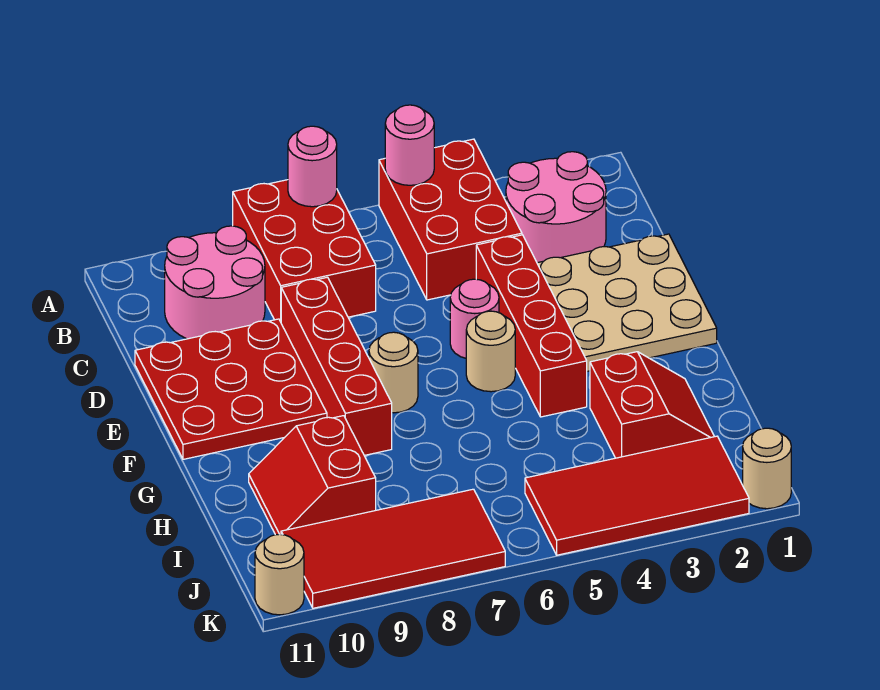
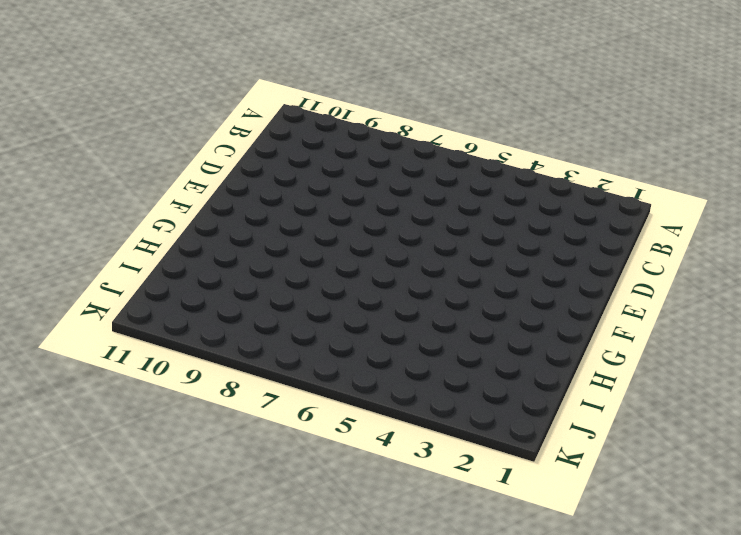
none -> red 2x3 brick [379,139,522,300]
none -> red 2x3 brick [233,180,376,322]
none -> pink 2x2 round brick [506,152,606,263]

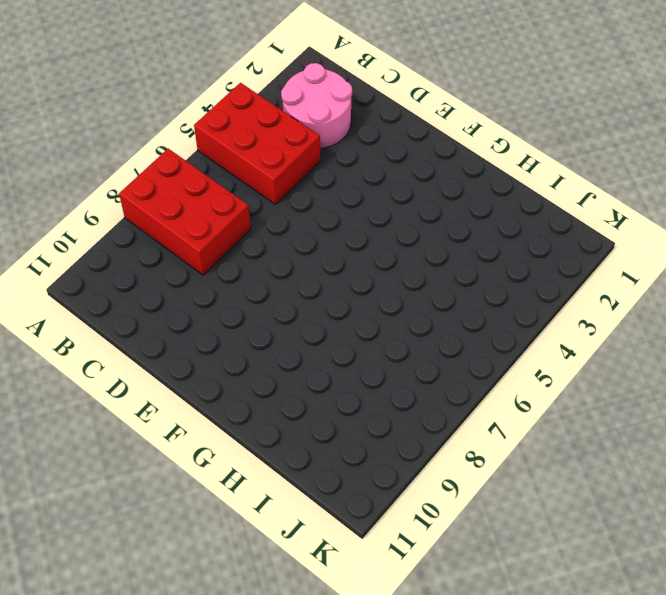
none -> pink 2x2 round brick [165,226,265,339]
none -> tan 3x3 plate [537,234,717,371]
none -> red 1x4 brick [476,235,587,417]

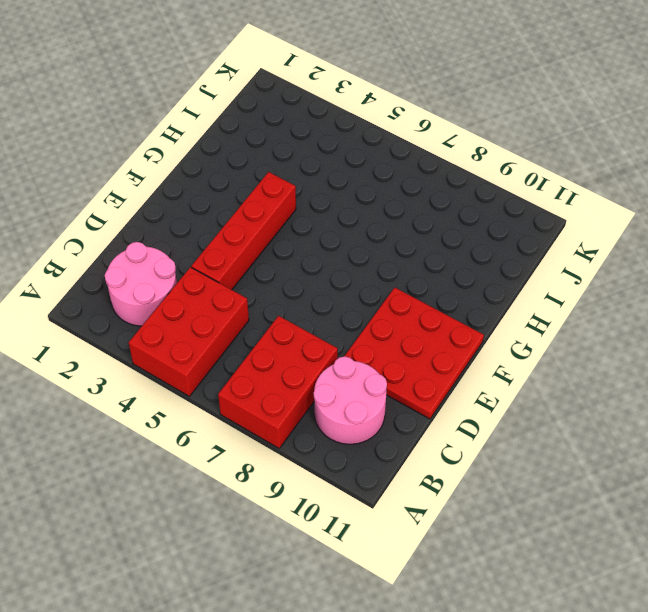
none -> tan 3x3 plate [537,234,717,371]
none -> red 1x4 brick [281,277,392,455]
none -> pink 1x1 round brick [450,279,499,358]

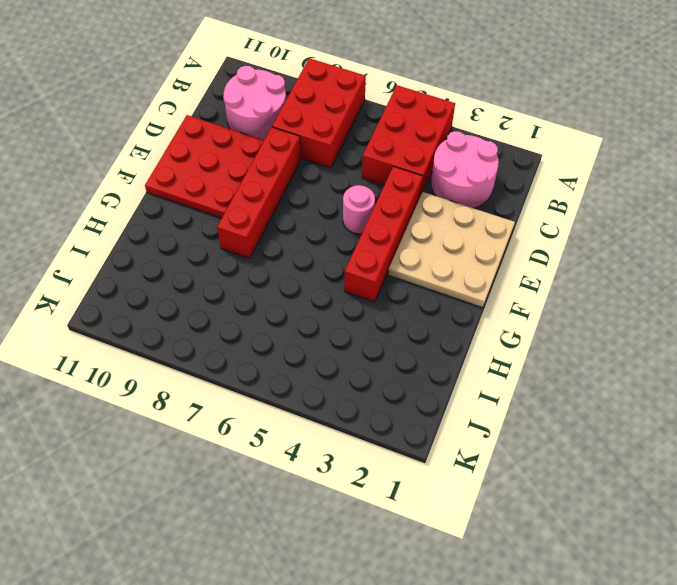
none -> tan 1x1 round brick [466,311,515,392]
none -> tan 1x1 round brick [369,332,418,413]
none -> red 2x2 slope [590,352,714,458]

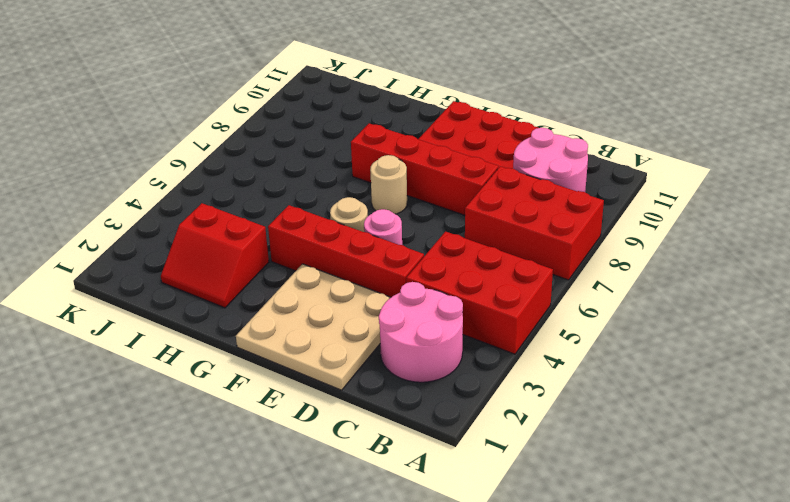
none -> red 2x2 slope [249,416,376,535]
none -> red 2x4 tile [525,436,749,555]
none -> red 2x4 tile [281,489,505,608]

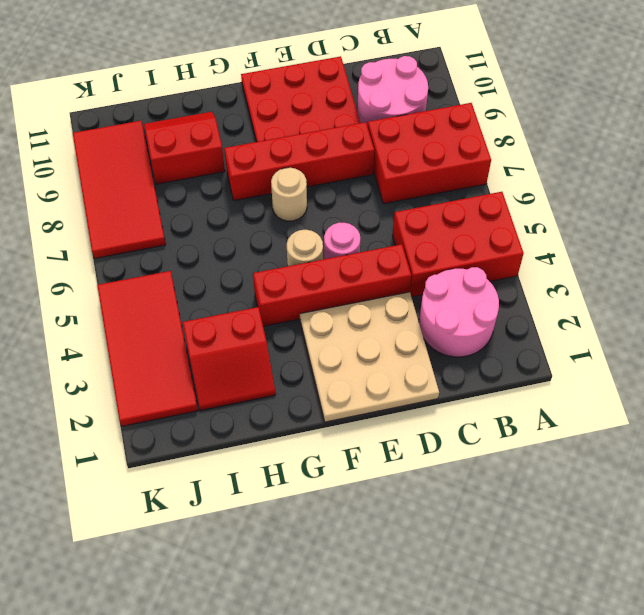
none -> tan 1x1 round brick [743,428,791,509]
none -> tan 1x1 round brick [255,534,304,615]
none -> pink 1x1 round brick [385,105,434,185]

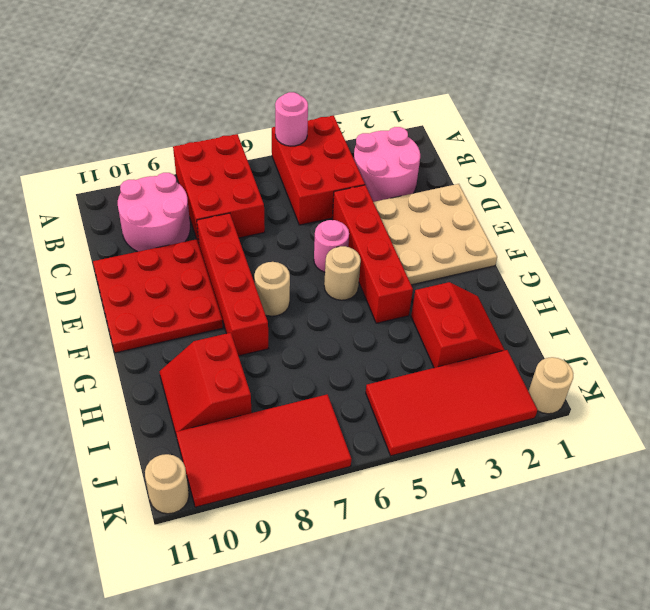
none -> pink 1x1 round brick [288,126,337,207]

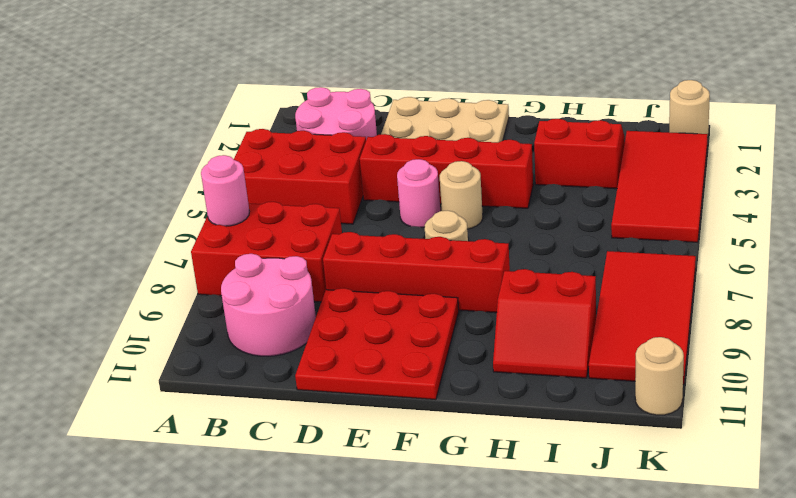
none -> pink 1x1 round brick [385,105,434,185]

